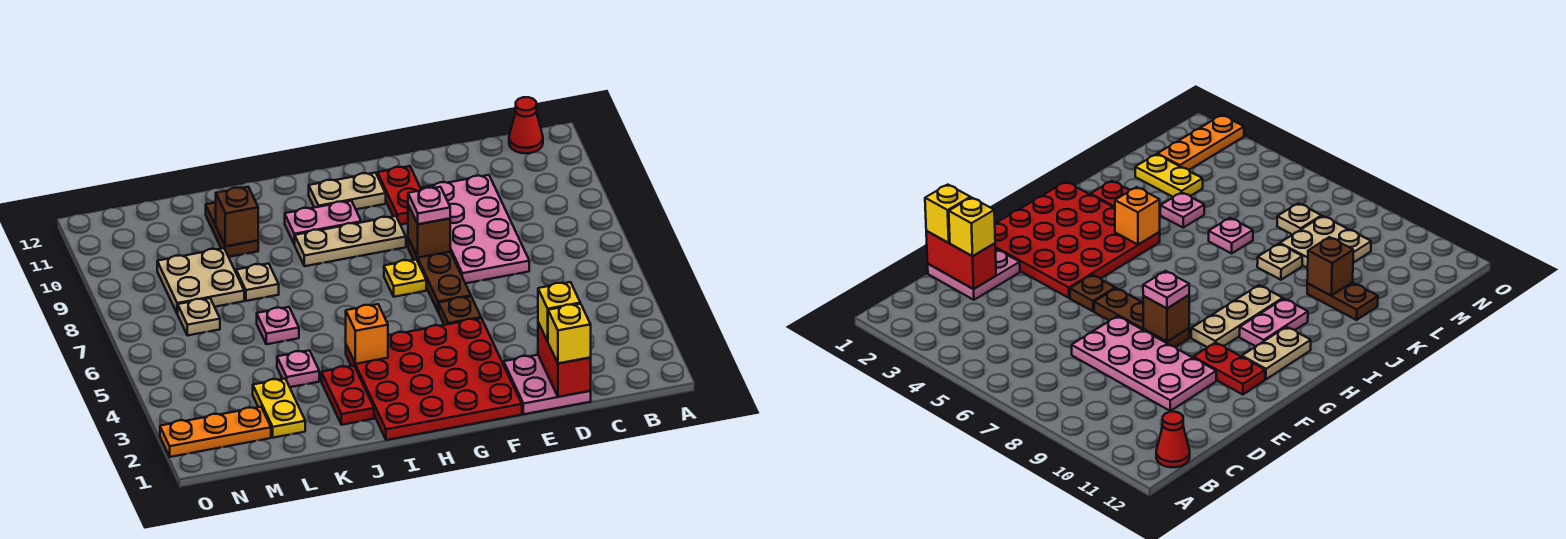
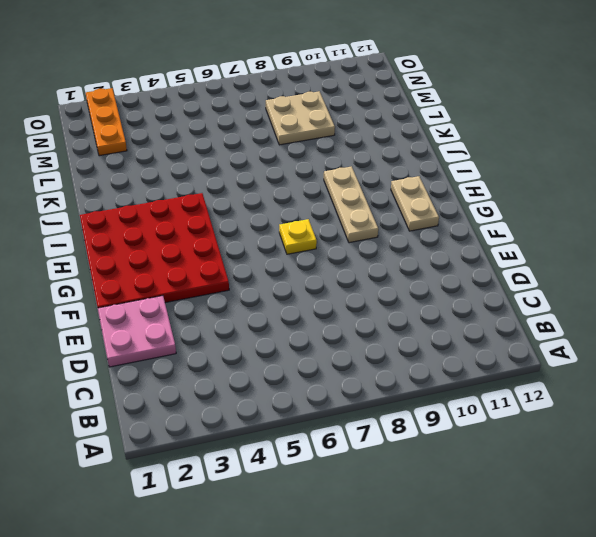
none -> red 1x1 cone [509,97,543,153]
none -> pink 2x4 plate [422,175,529,283]
none -> brown 1x1 plate [439,297,481,325]

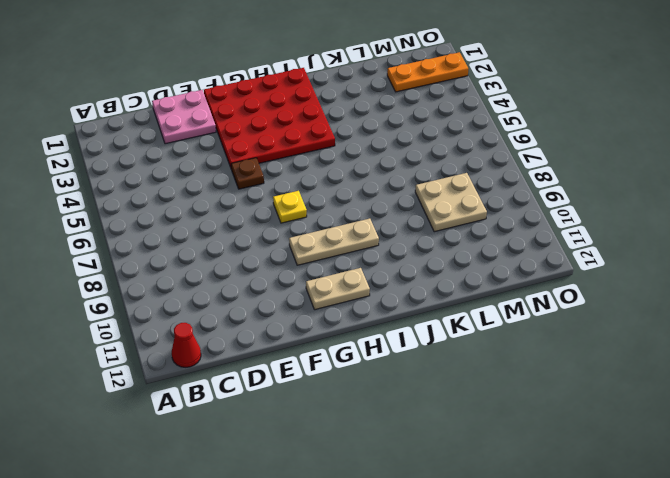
none -> pink 2x4 plate [422,175,529,283]
none -> brown 1x3 plate [408,238,471,312]
none -> red 1x2 plate [377,166,421,225]

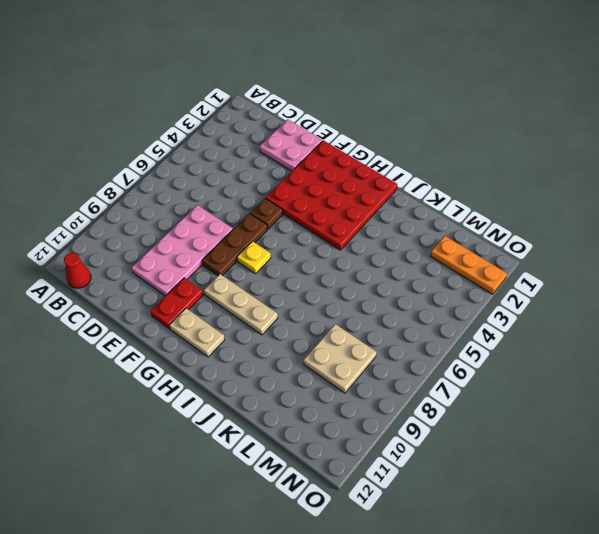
none -> pink 1x2 plate [285,201,361,244]
none -> red 1x2 plate [322,366,374,425]
none -> pink 1x1 plate [277,350,319,387]

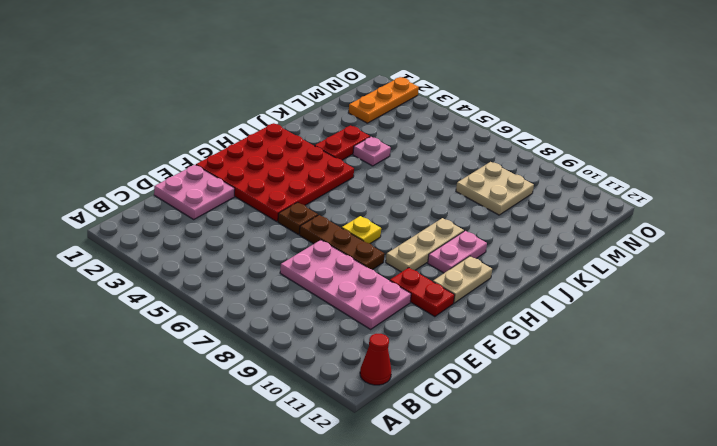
red 1x2 plate [315,126,370,160] -> red 1x2 plate turned to [322,366,374,425]
none -> pink 1x1 plate [257,307,299,344]
none -> tan 1x1 plate [236,263,279,301]
none -> brown 1x2 plate [206,203,258,257]

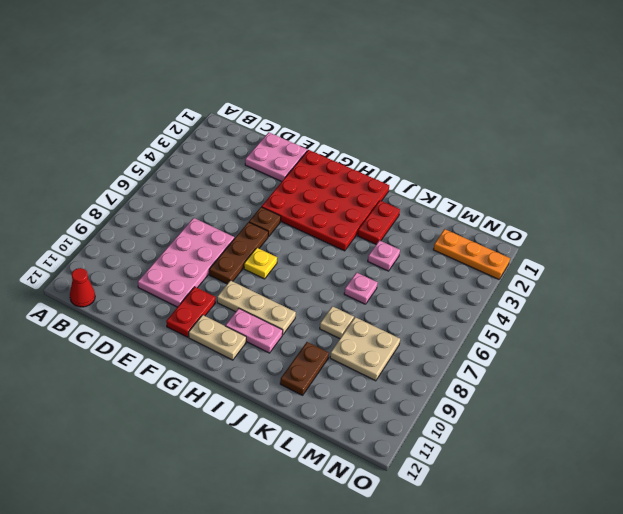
none -> yellow 1x2 plate [253,379,305,438]
none -> tan 1x1 plate [178,298,220,336]
none -> red 1x2 brick [538,323,591,397]

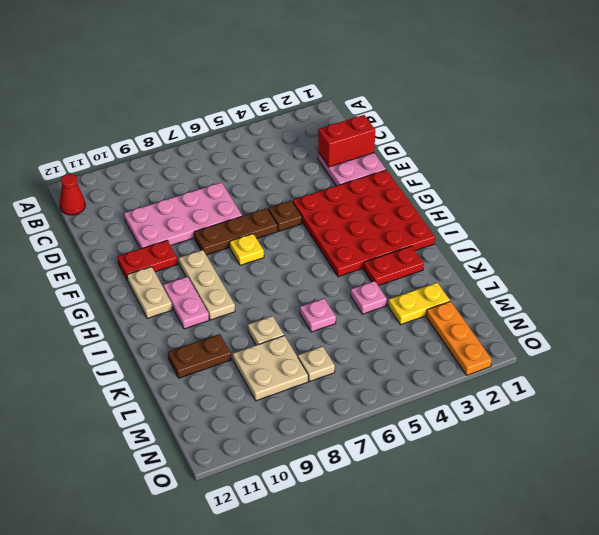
none -> brown 1x1 brick [408,205,450,258]
none -> orange 1x1 brick [346,304,388,364]
none -> brown 1x1 brick [216,187,258,246]

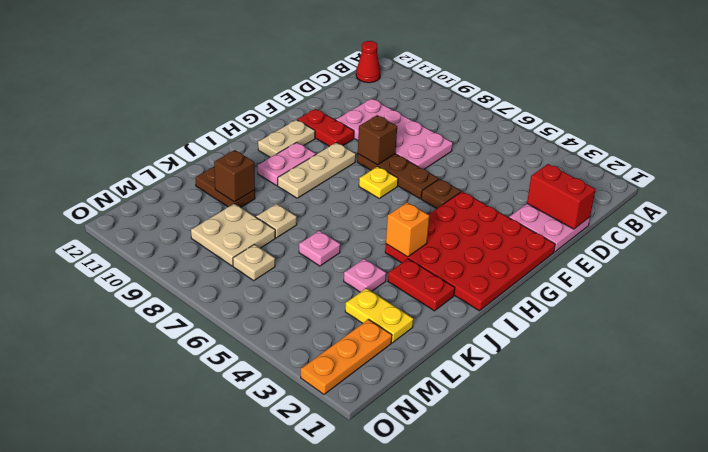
none -> yellow 1x1 brick [548,304,591,363]
none -> yellow 1x1 brick [538,282,580,341]
none -> pink 1x1 plate [408,187,450,224]

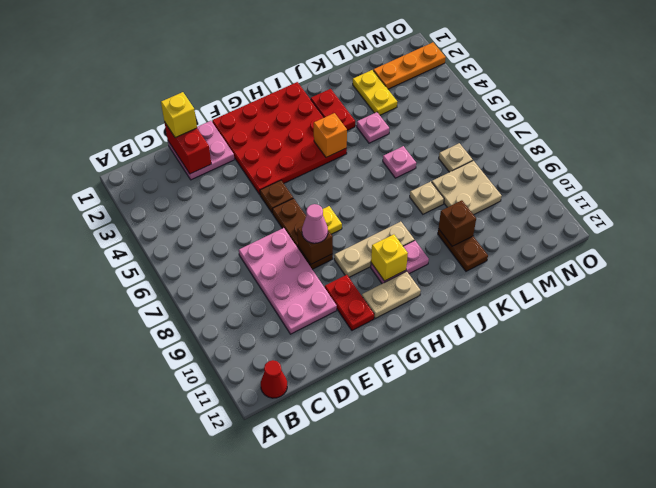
pink 1x1 cone [302,204,328,243] -> pink 1x1 plate [408,187,450,224]
yellow 1x1 brick [371,234,408,281] -> yellow 1x1 brick moved to [538,282,580,341]

